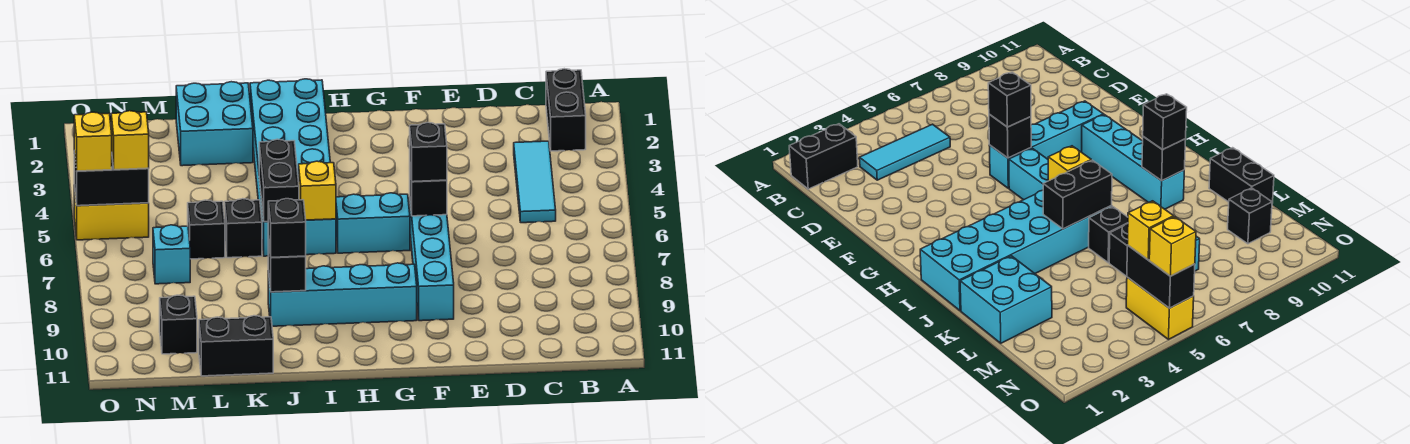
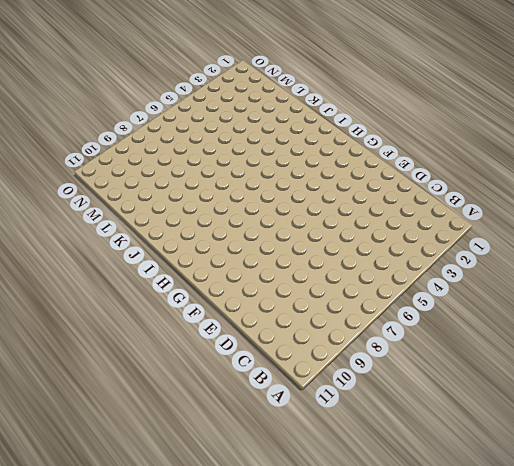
none -> black 1x2 brick [546,69,586,151]
none -> cyan 1x3 tile [514,141,556,223]
none -> cyan 1x4 brick [410,204,454,321]

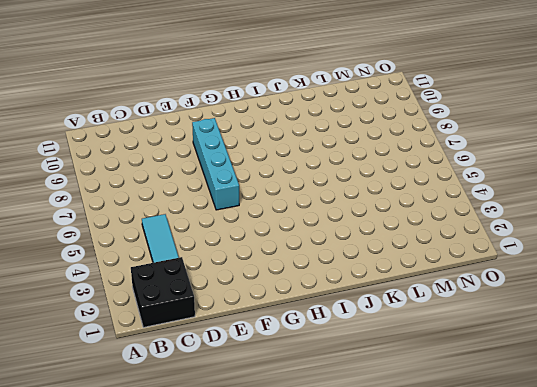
black 2x2 brick [131,257,195,327] -> black 1x2 brick [546,69,586,151]
none -> cyan 1x2 brick [336,193,410,253]
none -> cyan 1x4 brick [268,263,417,326]
none -> cyan 2x6 brick [250,79,336,256]

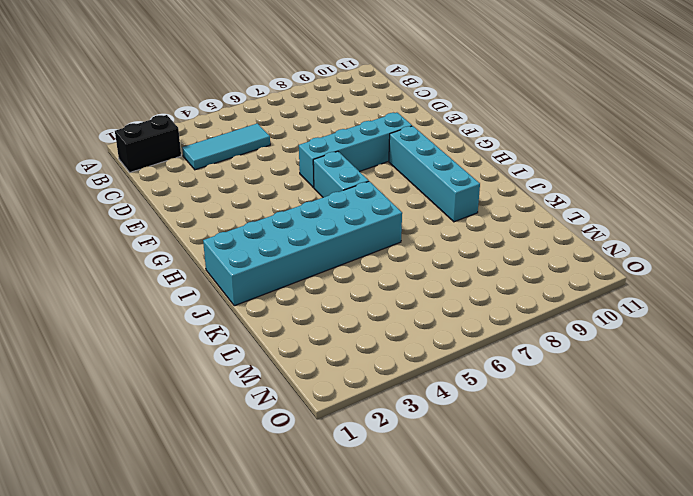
none -> cyan 2x2 brick [176,82,253,166]
none -> black 1x1 brick [225,199,262,258]
none -> black 1x2 brick [199,316,273,376]

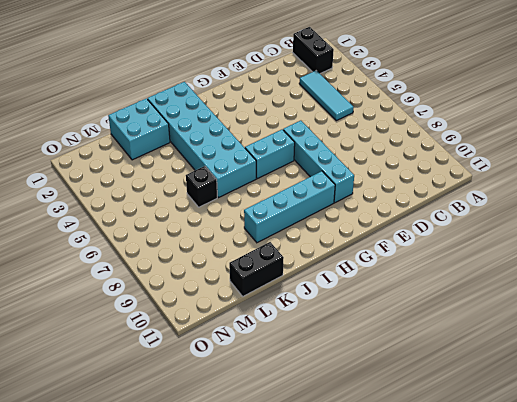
none -> black 1x1 brick [188,200,225,259]
none -> cyan 1x1 brick [153,225,190,284]
none -> black 1x1 brick [160,295,197,354]

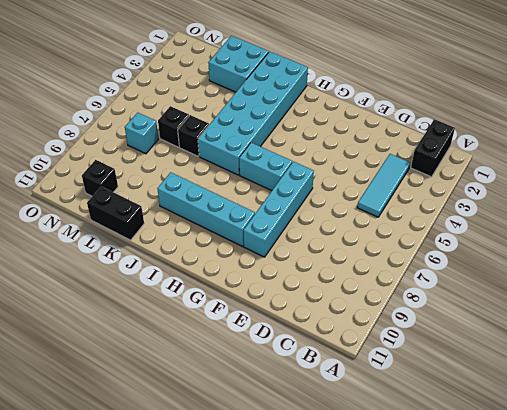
none -> yellow 1x2 brick [74,186,149,240]
none -> black 1x1 brick [410,170,447,216]
none -> yellow 1x1 brick [299,161,336,220]

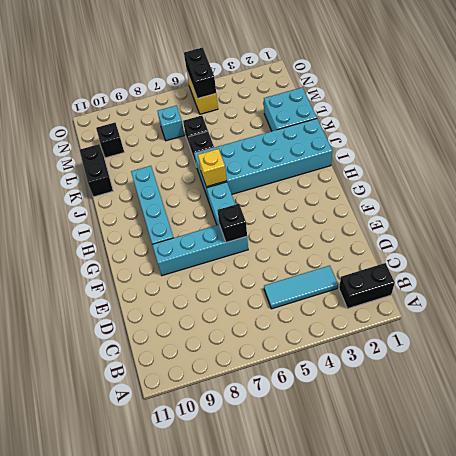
none -> black 1x2 brick [259,139,299,222]
none -> black 1x1 brick [268,237,306,292]
none -> black 1x1 brick [410,123,447,182]

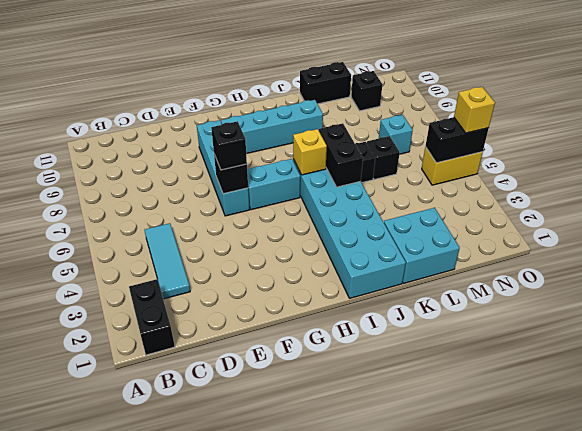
none -> black 1x1 brick [268,237,306,292]
none -> black 1x1 brick [268,199,306,257]
none -> yellow 1x1 brick [111,111,149,170]

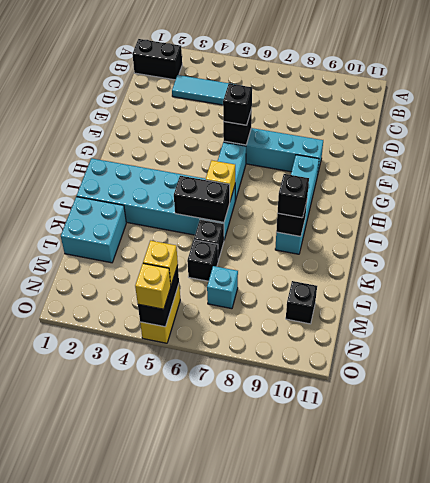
none -> black 1x2 brick [199,316,273,376]

